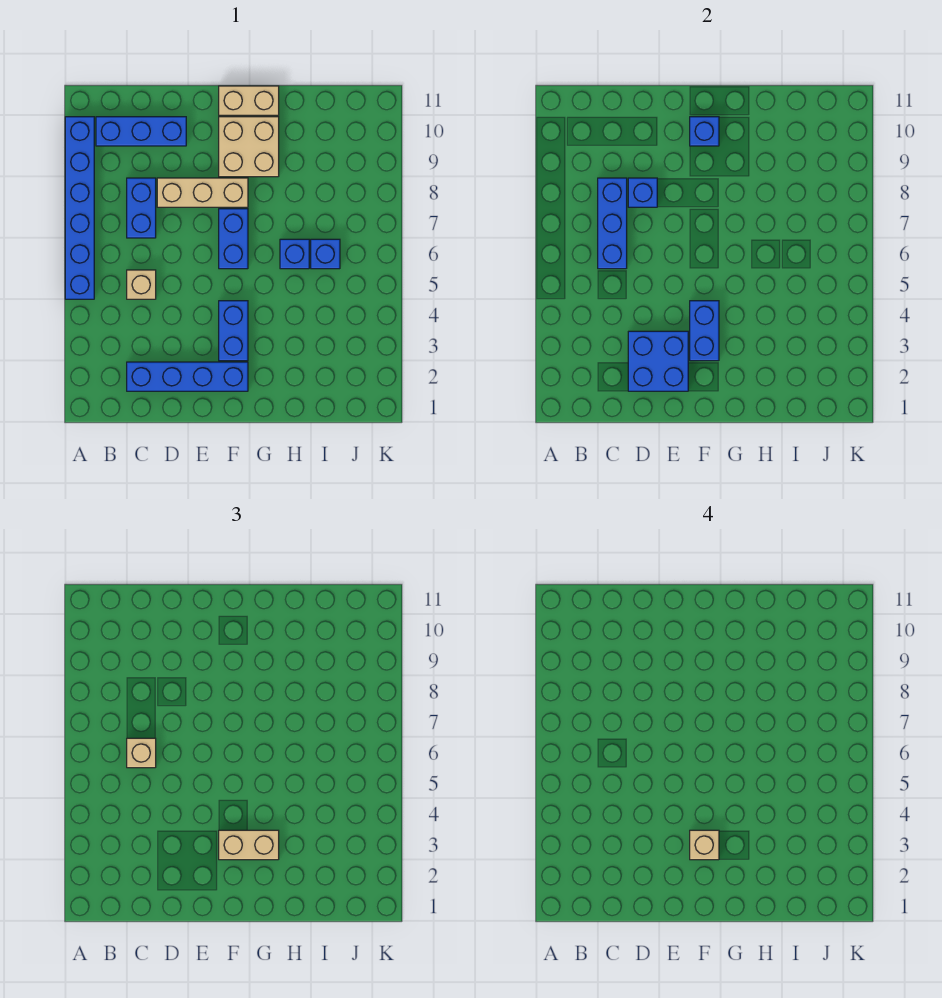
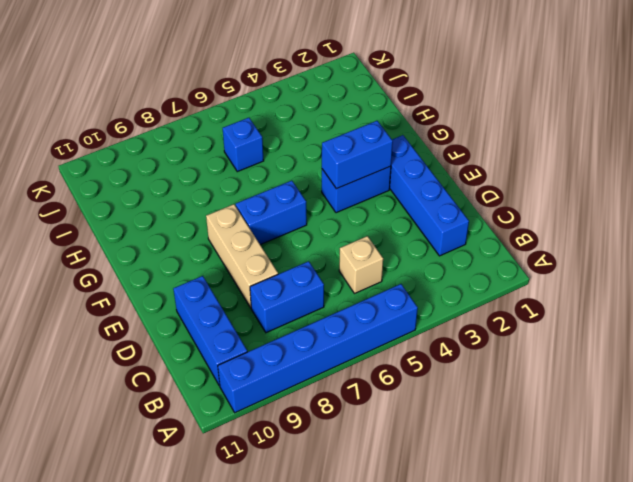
none -> tan 2x2 brick [219,117,279,177]
none -> tan 1x2 brick [219,86,279,115]
none -> blue 1x1 brick [280,239,309,269]

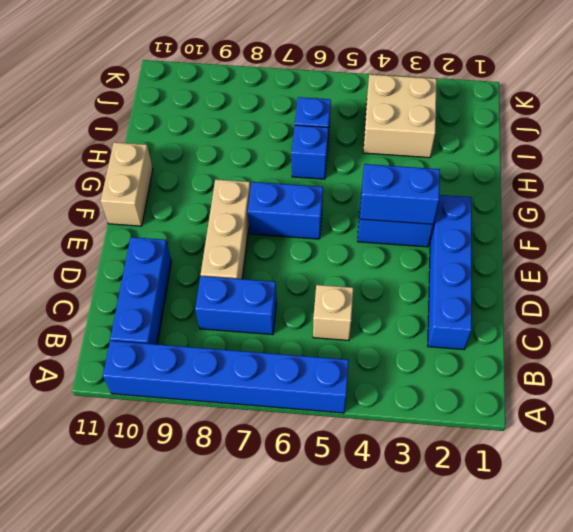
tan 2x2 brick [363,74,437,158] -> tan 2x2 brick moved to [219,117,279,177]
none -> blue 1x3 brick [598,178,627,269]
none -> blue 2x2 brick [628,331,688,391]
none -> blue 1x1 brick [628,178,657,207]

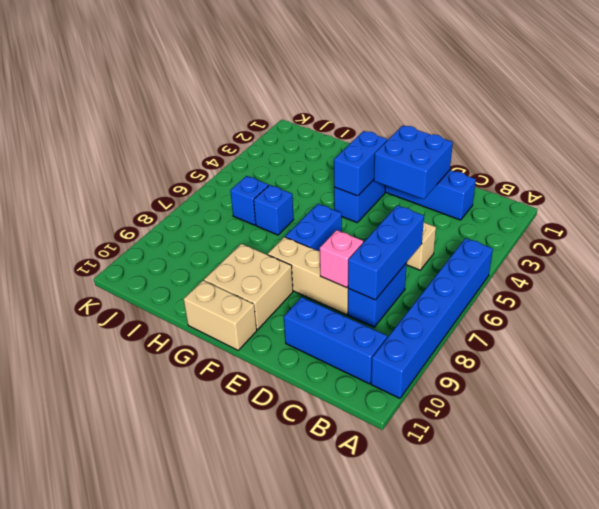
pink 1x1 brick [320,230,363,288] -> blue 1x1 brick [628,178,657,207]
none -> blue 1x1 brick [690,117,719,146]
none -> tan 1x1 brick [127,738,156,768]
none -> tan 1x2 brick [219,830,279,860]

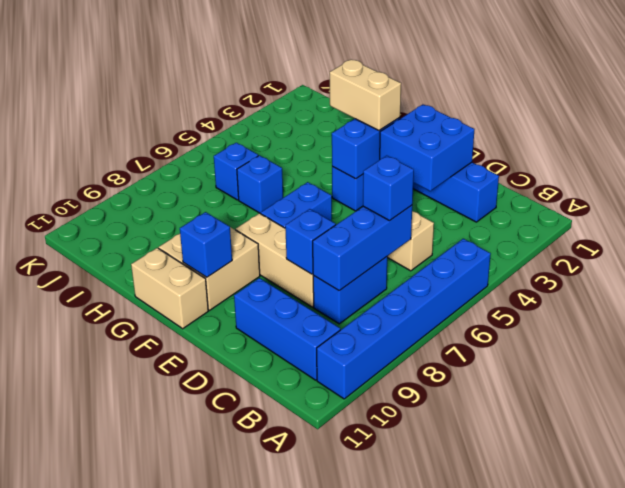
blue 1x1 brick [363,156,414,221] -> tan 1x1 brick [127,738,156,768]
none -> tan 1x1 brick [690,830,719,860]

